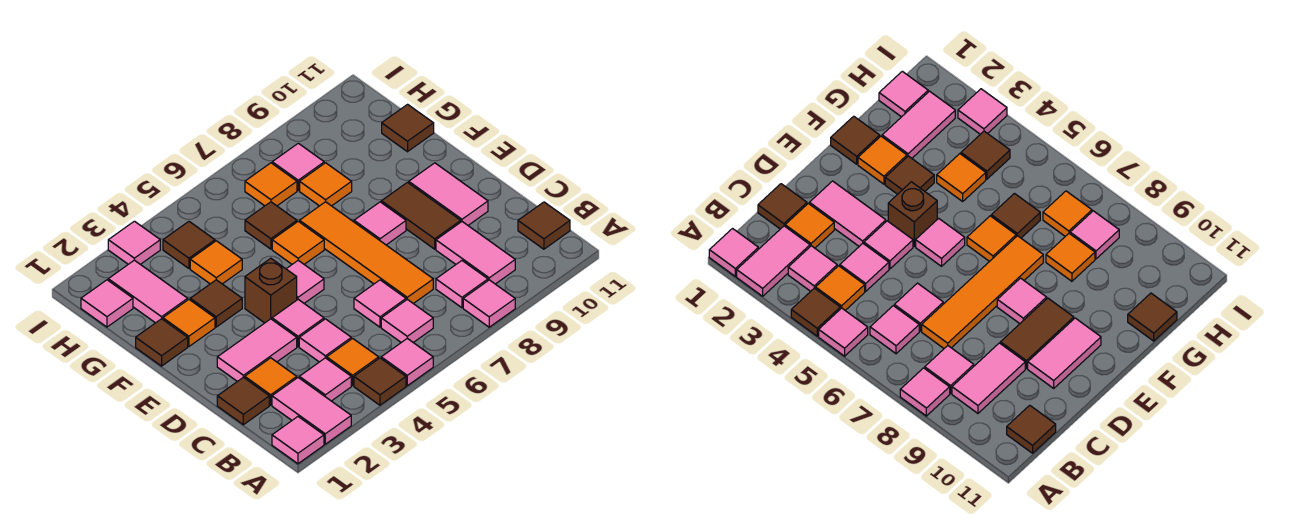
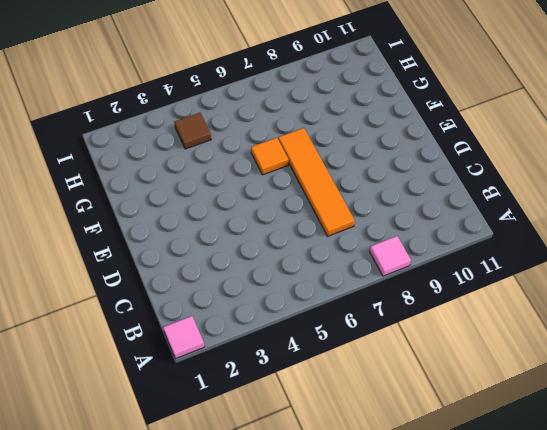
none -> pink 1x2 tile [272,378,351,444]
none -> brown 1x1 tile [354,358,406,405]
none -> pink 1x1 tile [381,338,433,386]
none -> pink 1x1 tile [299,358,351,401]

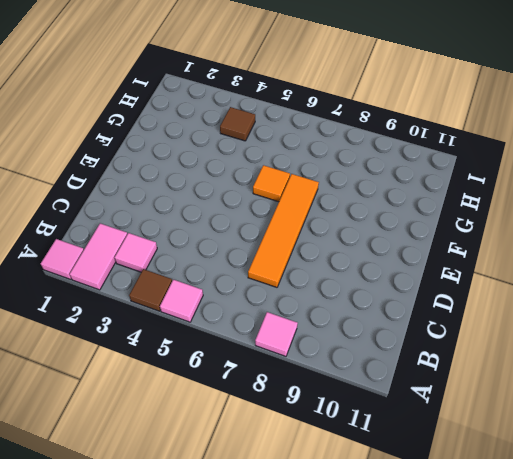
none -> orange 1x1 tile [327,338,379,386]
none -> pink 1x1 tile [381,299,433,343]
none -> pink 1x1 tile [436,261,488,308]
none -> pink 1x2 tile [436,222,515,284]

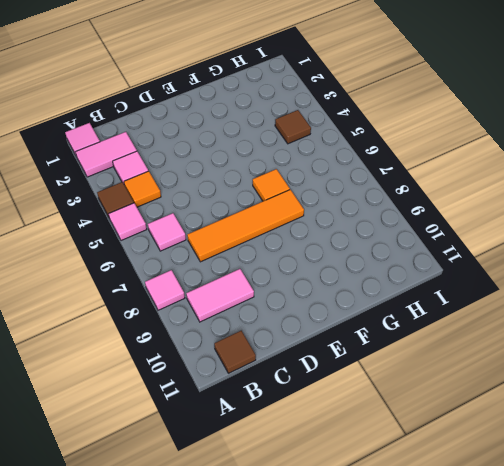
none -> pink 1x1 tile [436,261,488,308]
none -> brown 1x1 tile [217,377,269,425]
none -> orange 1x1 tile [245,358,297,405]
none -> pink 1x1 tile [299,319,351,362]

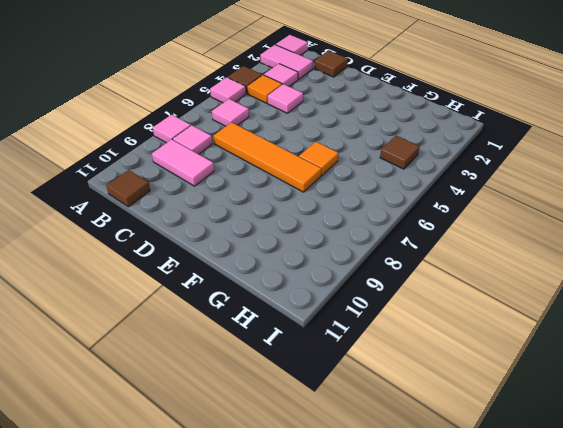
none -> orange 1x1 tile [245,358,297,405]
none -> pink 1x1 tile [354,280,406,327]
none -> pink 1x2 tile [217,319,297,382]
none -> pink 1x1 tile [272,300,324,347]

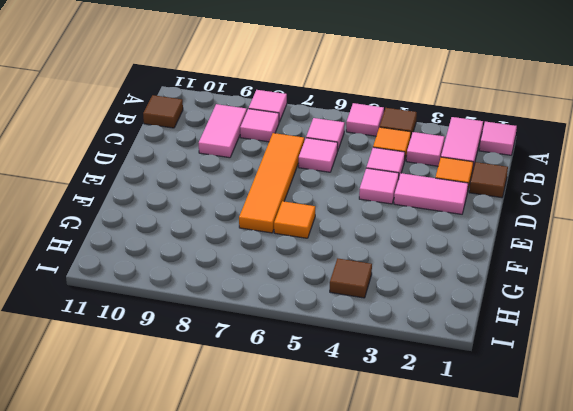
none -> brown 1x2 tile [381,182,461,249]
none -> pink 1x2 tile [409,163,488,225]
none -> brown 1x1 brick [245,258,297,323]
none -> pink 1x1 tile [287,260,324,303]

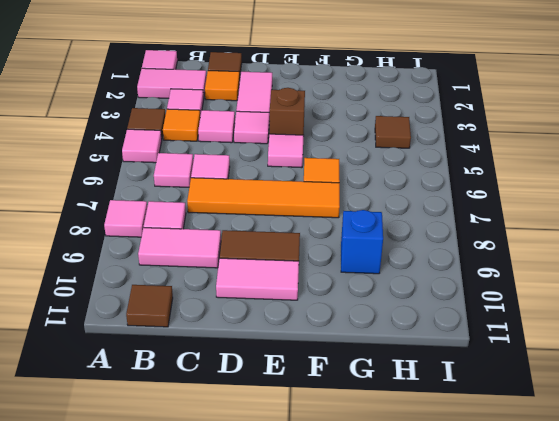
blue 1x1 brick [341,210,383,274] -> none
none -> pink 1x1 tile [354,202,406,245]
none -> brown 1x1 tile [136,319,188,366]
none -> orange 1x1 tile [163,300,215,347]
none -> brown 1x1 tile [190,280,242,327]

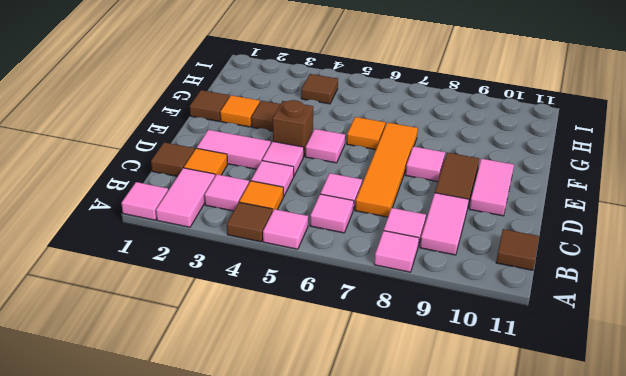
none -> pink 1x2 tile [108,260,188,323]
none -> orange 1x1 tile [190,241,242,284]
none -> brown 1x1 tile [245,202,297,249]
none -> orange 1x1 tile [300,163,352,206]

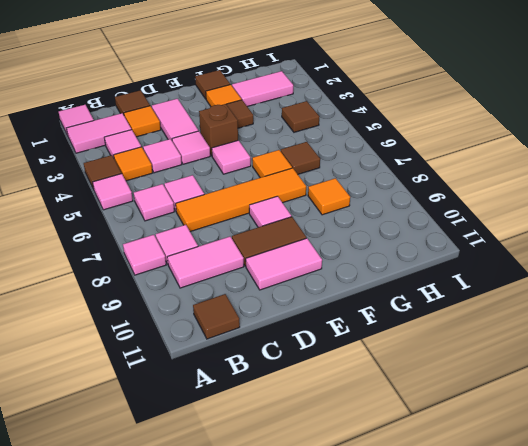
none -> orange 1x1 tile [190,241,242,284]
none -> brown 1x1 tile [382,104,434,152]
none -> pink 1x1 tile [81,280,133,327]
none -> orange 1x1 tile [245,163,297,206]

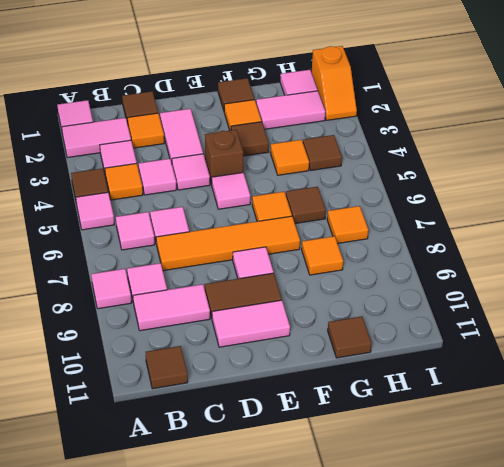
orange 1x2 slope [312,46,357,120] -> none
none -> pink 1x1 tile [272,143,324,190]
none -> pink 1x1 tile [108,221,160,264]

